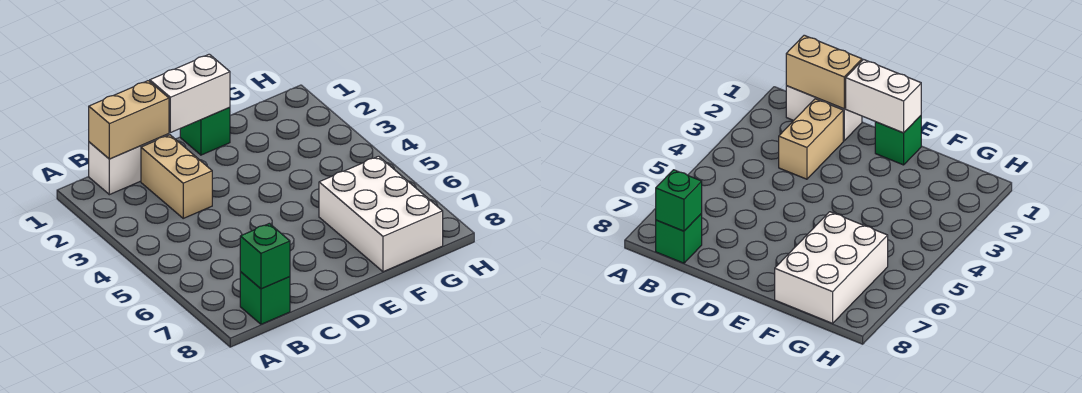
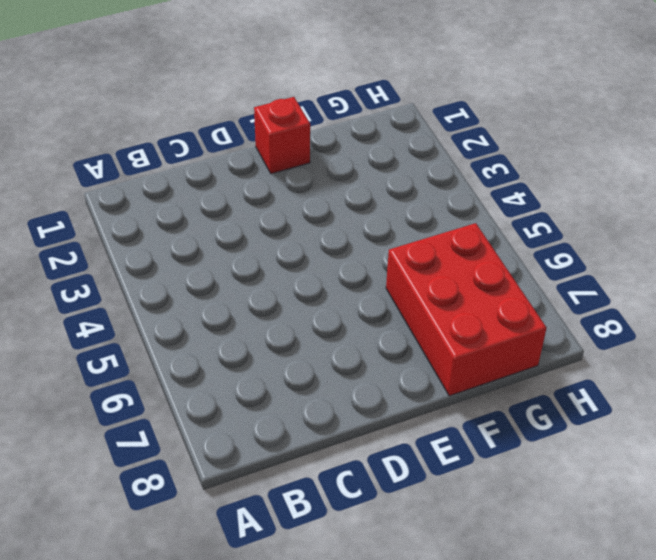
red 1x1 brick [254,97,310,174] -> green 1x1 brick [180,107,230,155]
red 2x3 brick [386,223,546,396] -> white 2x3 brick [319,156,443,272]
none -> white 1x2 brick [89,134,169,195]
none -> green 1x1 brick [240,272,290,324]

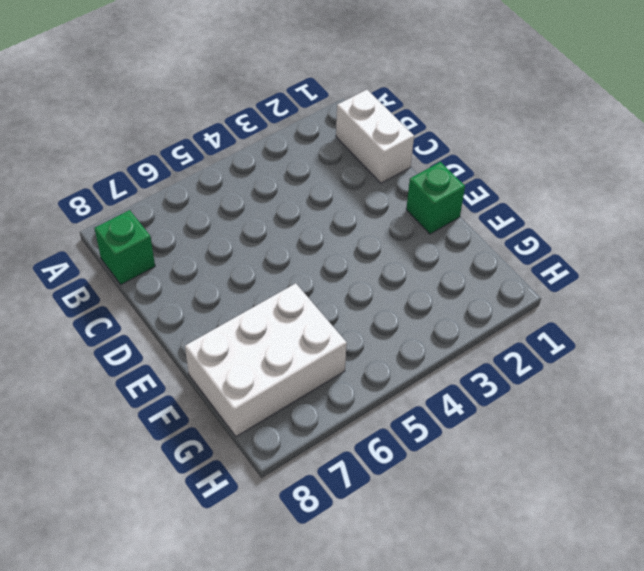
none -> tan 1x2 brick [141,135,212,218]
none -> tan 1x2 brick [89,81,169,159]

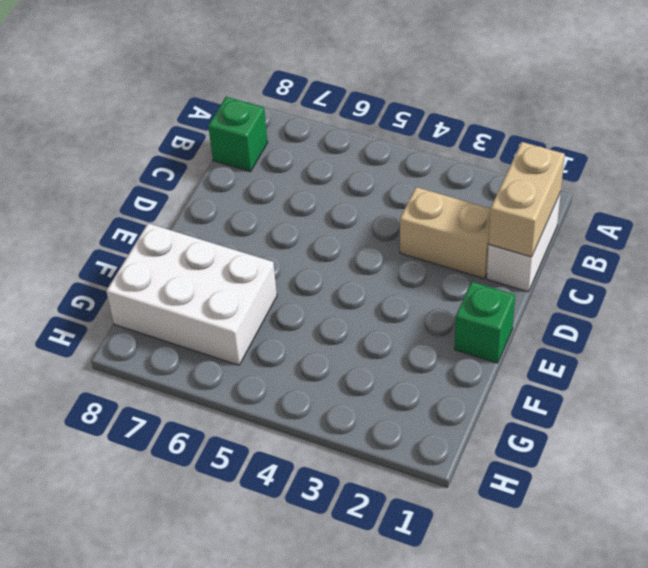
none -> green 1x1 brick [240,223,290,289]
none -> white 1x2 brick [150,54,230,133]

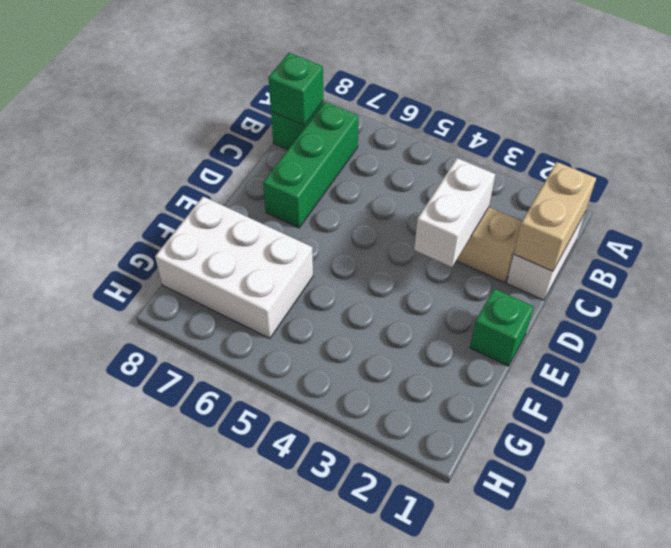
green 1x3 brick [263,102,359,228] -> none
white 1x2 brick [414,158,495,267] -> white 1x2 brick moved to [150,54,230,133]

